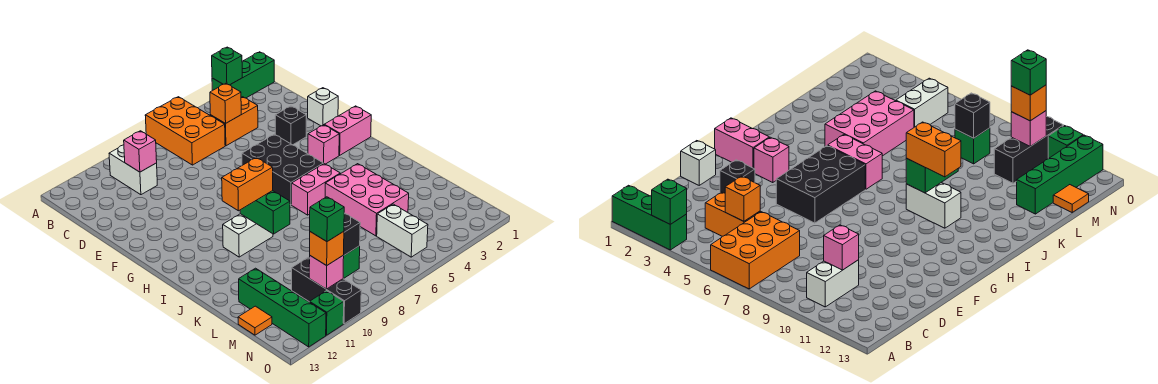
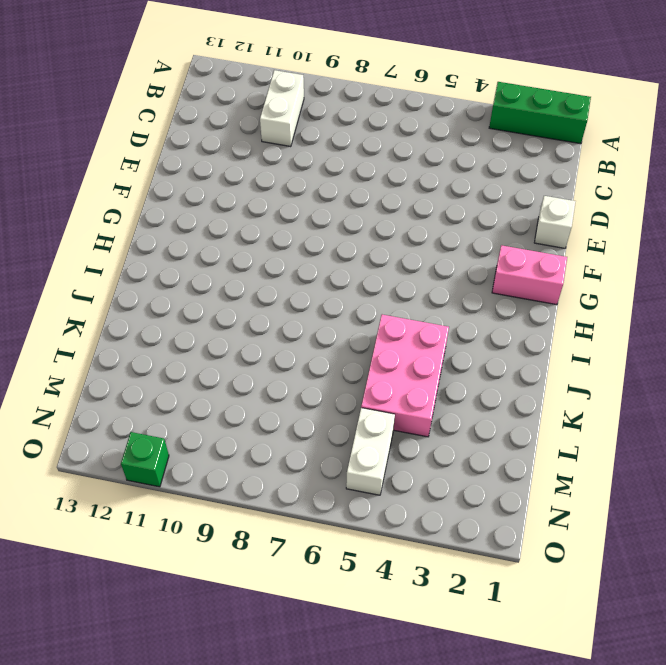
none -> orange 2x3 brick [145,97,225,165]
none -> orange 1x2 brick [210,97,258,146]
none -> black 1x1 brick [275,106,306,145]

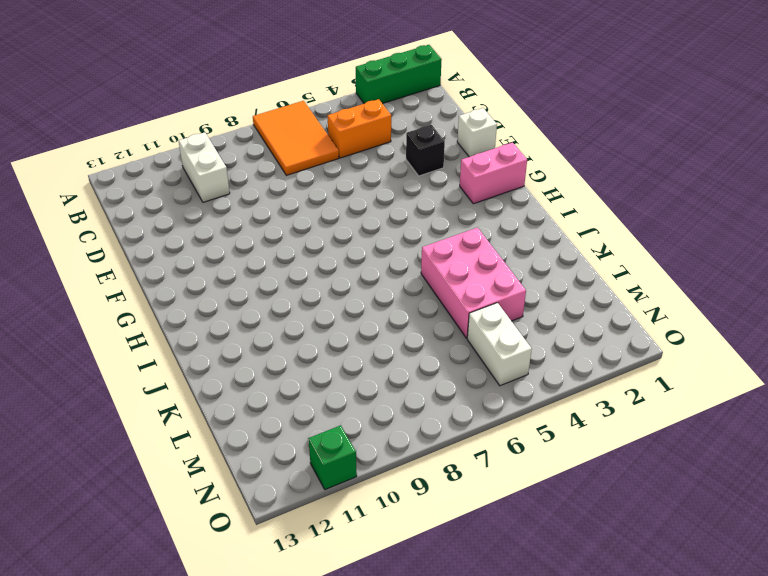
orange 2x3 tile [253,101,339,175] -> orange 2x3 brick [145,97,225,165]
none -> black 2x3 brick [242,134,323,205]
none -> pink 1x1 brick [308,125,339,164]
none -> pink 1x2 brick [292,164,340,215]

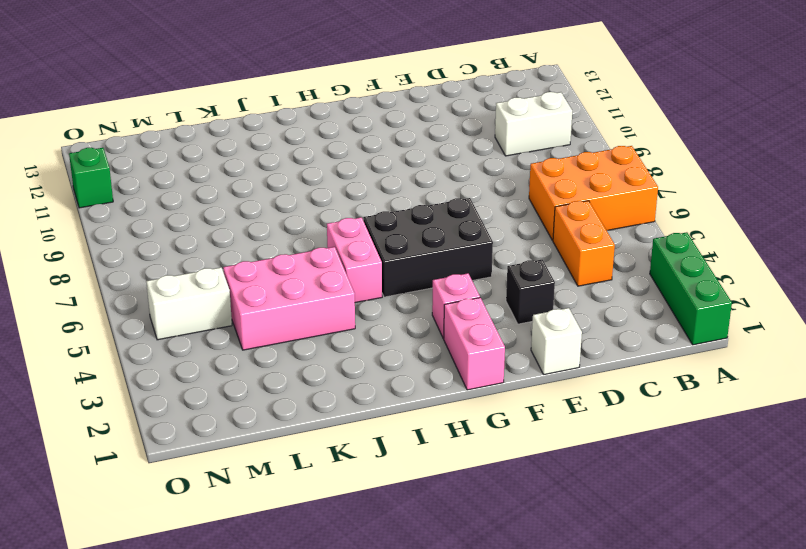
none -> white 1x2 brick [223,214,273,257]
none -> green 1x4 brick [239,268,326,347]
none -> green 1x1 brick [343,246,360,279]

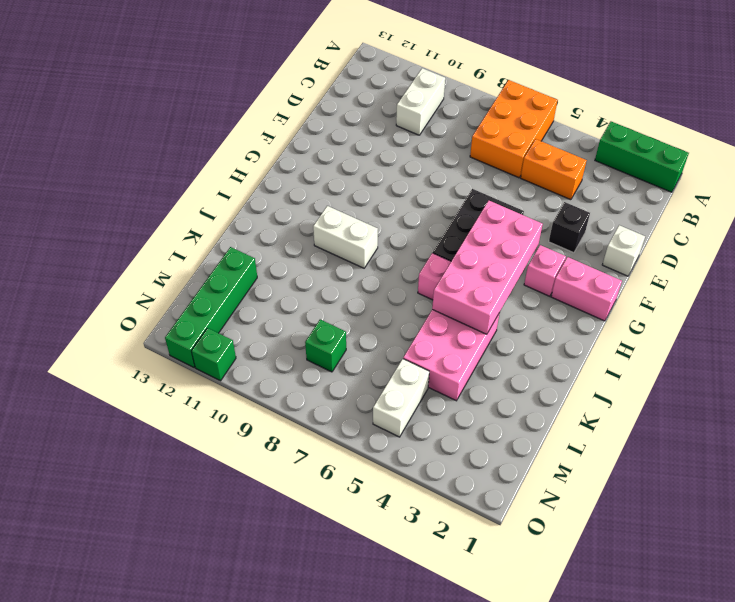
pink 2x4 brick [432,201,543,334] -> none
none -> black 1x3 brick [292,257,361,324]
none -> orange 1x1 tile [238,306,272,335]
none -> green 1x1 brick [212,47,242,85]

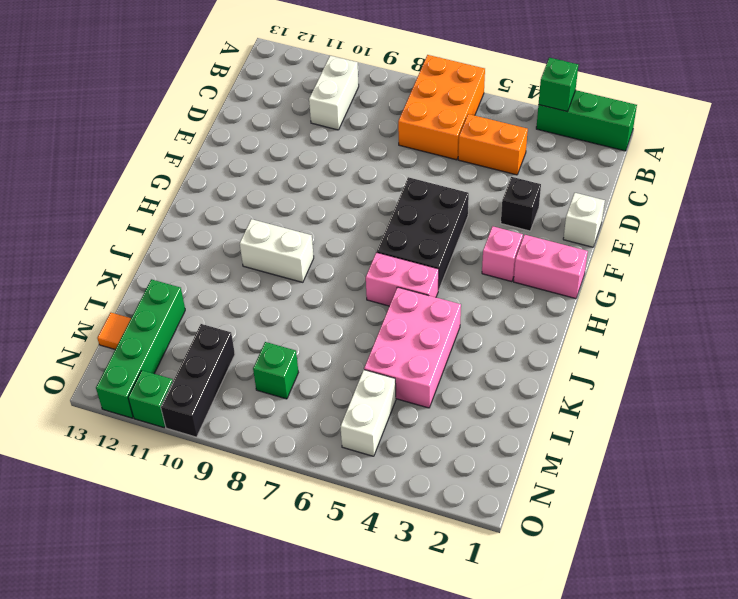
none -> orange 1x1 brick [210,83,241,124]
none -> pink 1x1 brick [124,131,157,172]
none -> green 1x2 brick [240,191,290,234]

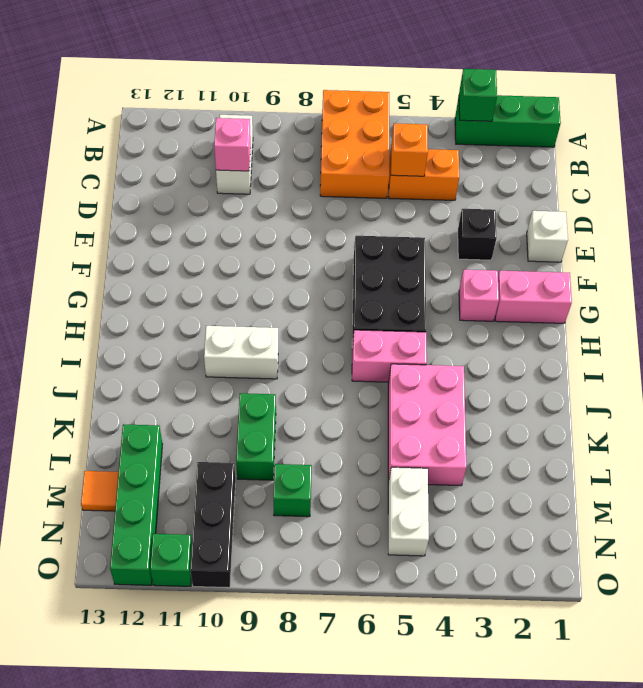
green 1x2 brick [236,393,276,480] -> green 1x2 brick moved to [240,191,290,234]
none -> black 1x1 brick [344,213,360,255]
none -> pink 1x1 brick [309,255,344,289]
none -> orange 1x2 brick [222,157,273,211]

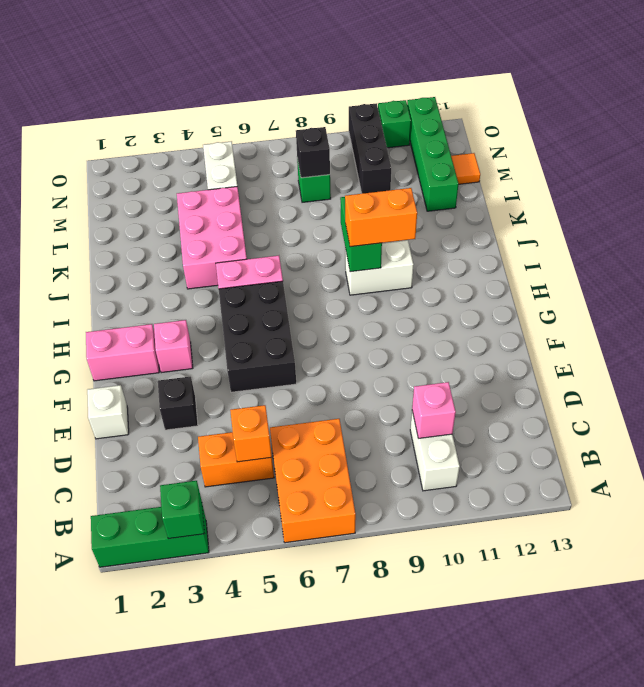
none -> pink 1x1 brick [309,255,344,289]
none -> orange 1x1 brick [310,232,344,266]
none -> green 1x1 brick [310,197,344,242]

